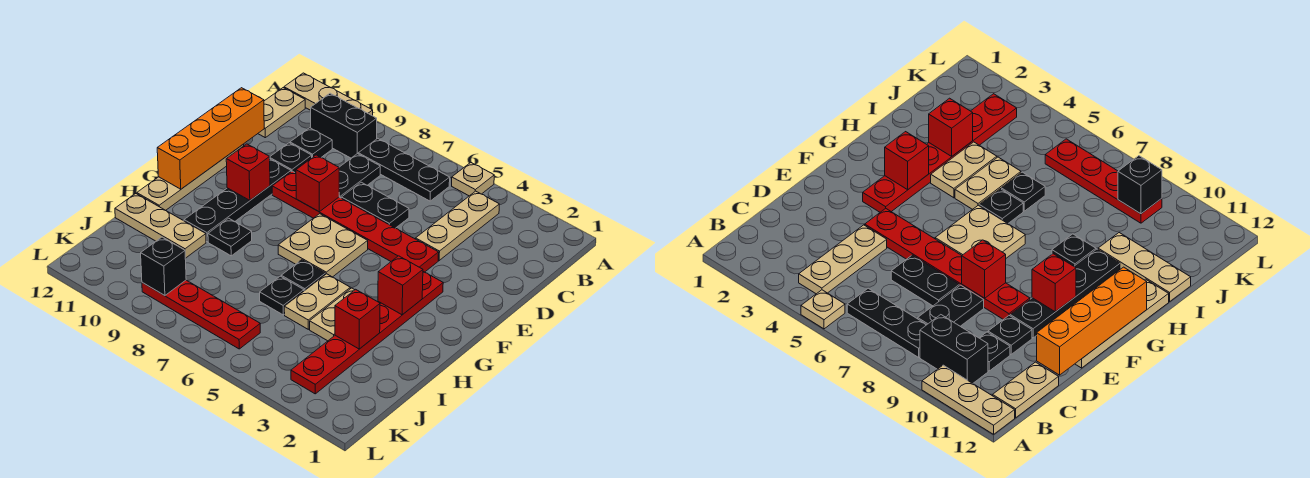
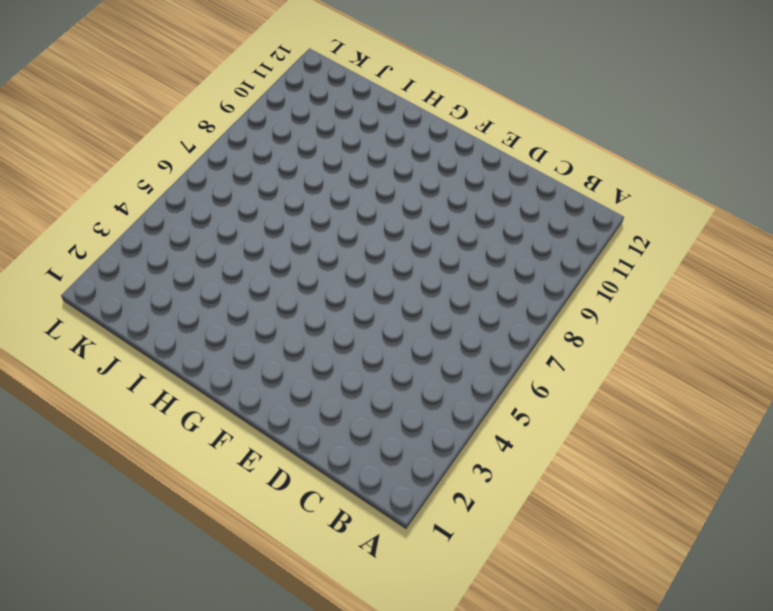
none -> tan 1x1 plate [452,163,494,196]
none -> tan 1x3 plate [284,73,373,116]
none -> tan 1x3 plate [416,191,499,260]

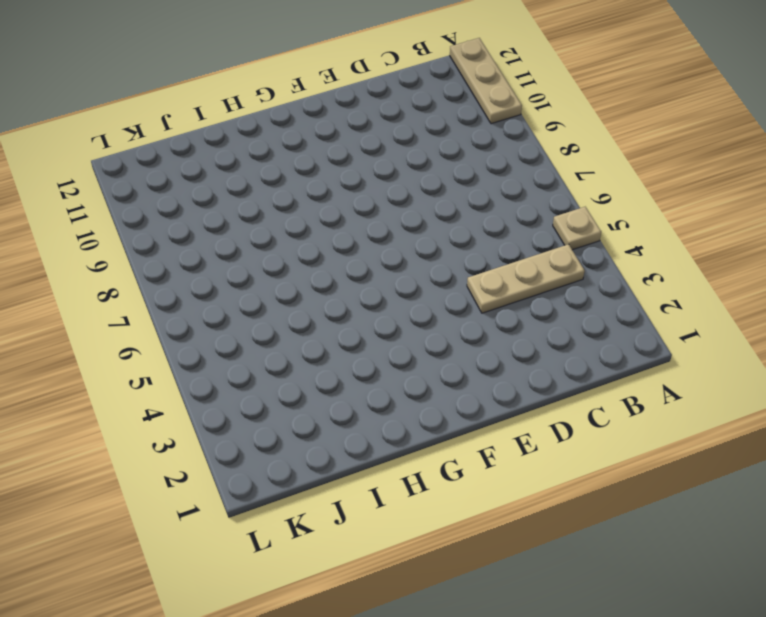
none -> black 1x3 plate [358,138,450,201]
none -> black 1x2 brick [311,93,377,158]
none -> tan 1x2 plate [258,88,305,138]

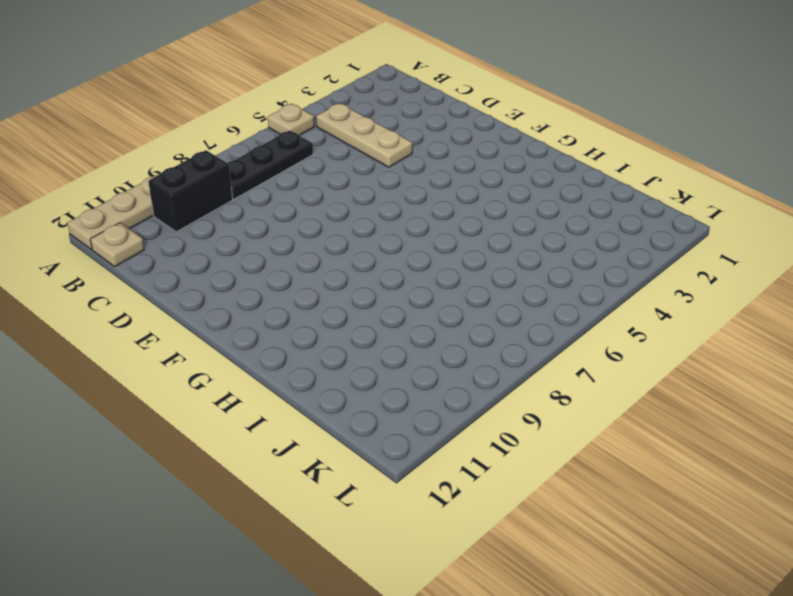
tan 1x1 plate [90,223,144,266] -> tan 1x2 plate [258,88,305,138]
none -> black 1x2 plate [339,154,380,198]
none -> black 1x1 plate [290,128,332,158]
none -> black 1x2 plate [341,182,409,228]

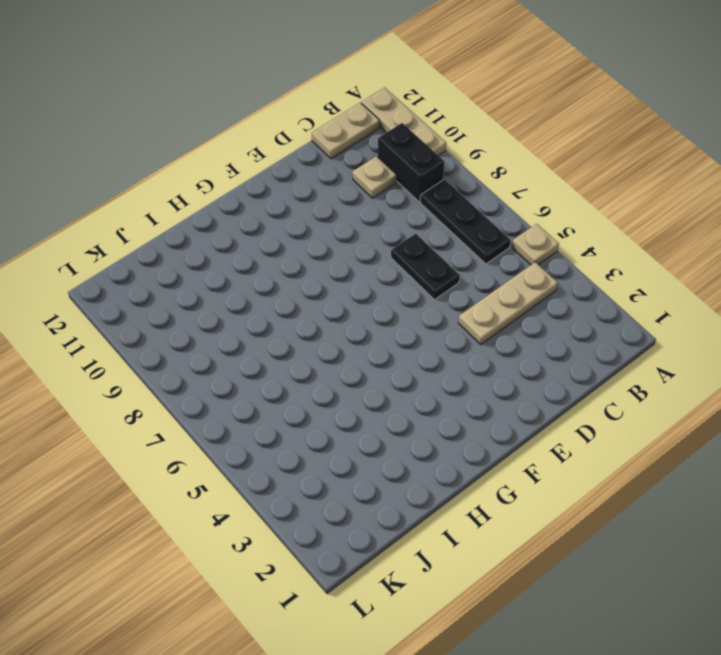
tan 1x1 plate [352,156,397,198] -> black 1x1 plate [290,128,332,158]
none -> black 1x2 plate [339,154,380,198]
none -> black 1x1 plate [270,143,312,173]
none -> red 1x6 plate [272,171,439,272]

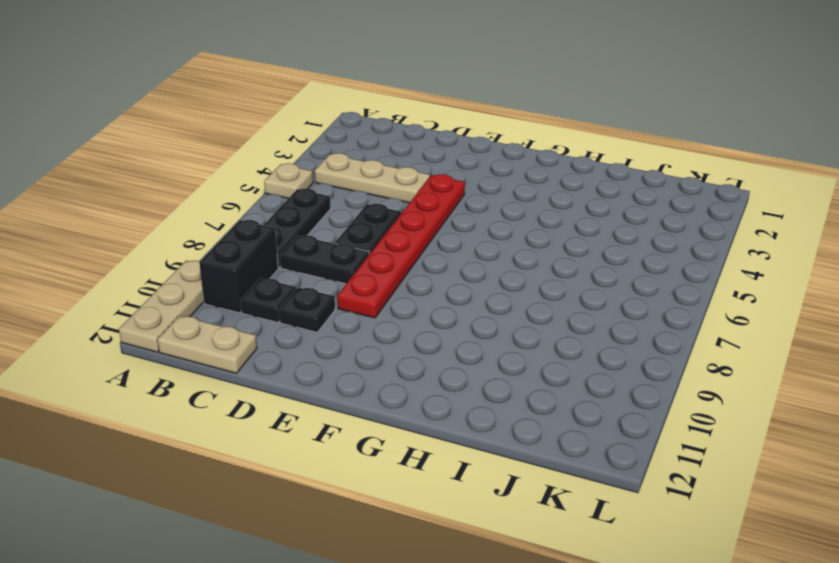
none -> black 1x4 plate [184,159,291,242]
none -> tan 1x4 plate [137,144,244,210]
none -> red 1x6 plate [291,272,443,394]

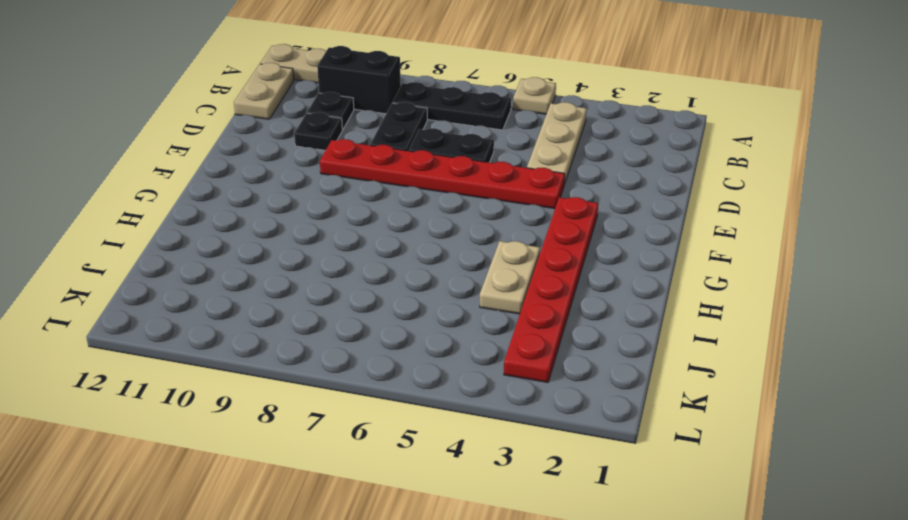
none -> black 1x4 plate [184,159,291,242]
none -> tan 1x4 plate [137,144,244,210]
none -> tan 2x2 plate [278,214,368,277]

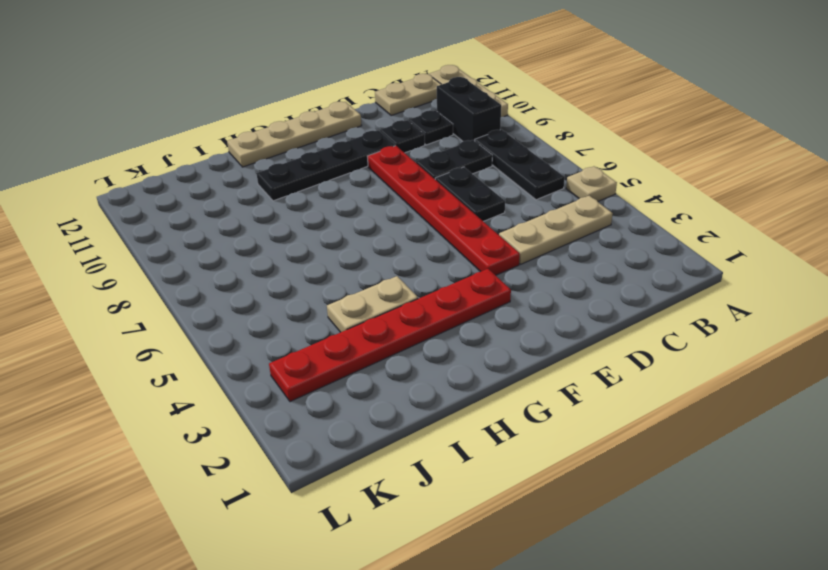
none -> tan 2x2 plate [278,214,368,277]
none -> tan 1x2 plate [284,274,350,329]
none -> black 1x1 plate [281,260,325,291]

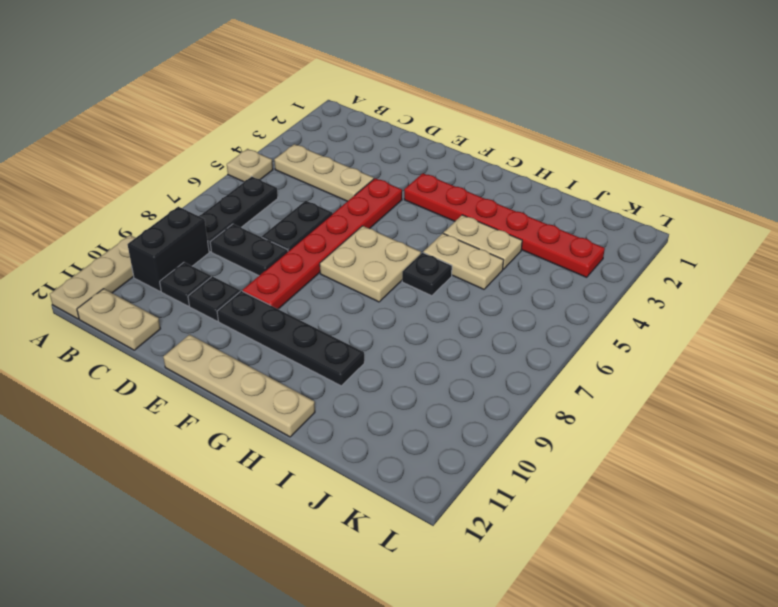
none -> black 1x1 plate [208,218,252,256]
none -> black 1x1 plate [260,276,304,315]
none -> tan 1x3 plate [115,194,206,258]

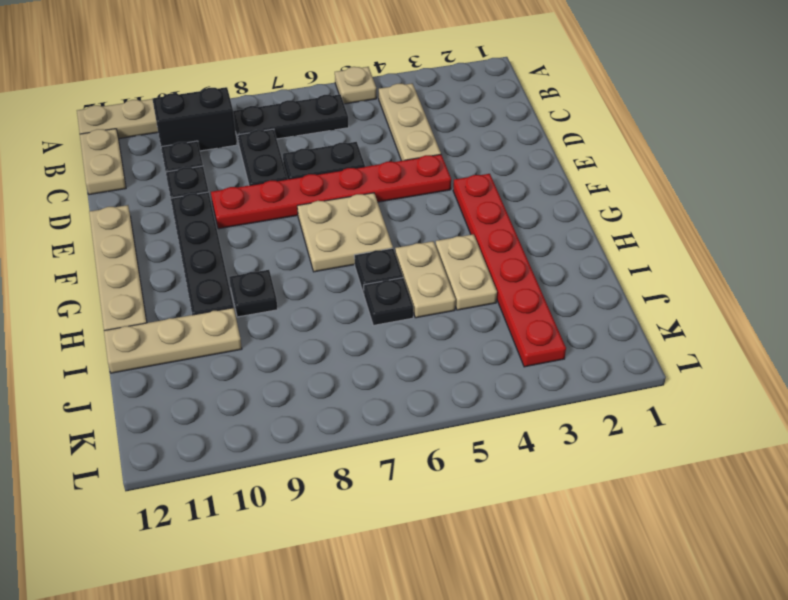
none -> red 1x4 plate [142,280,260,349]
none -> orange 1x4 brick [157,88,264,189]
none -> red 1x1 brick [296,155,339,212]

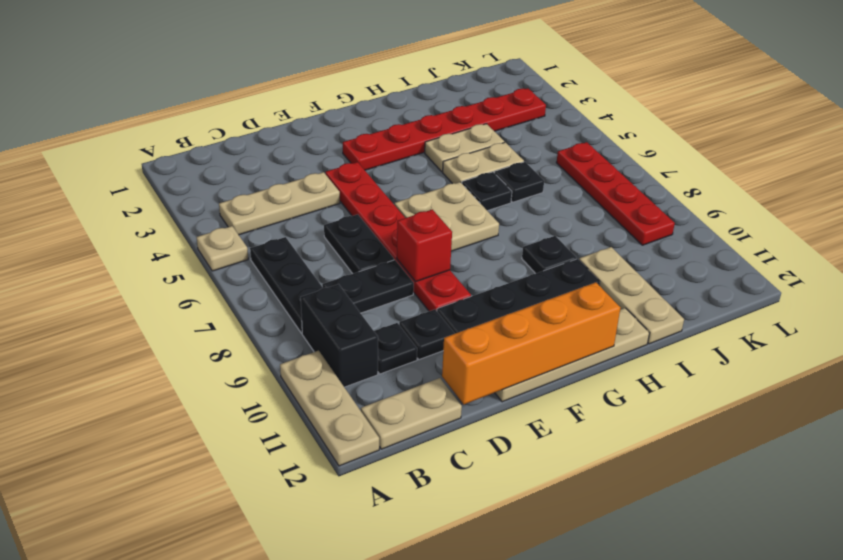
none -> red 1x1 brick [226,144,270,200]
none -> red 1x1 brick [378,256,423,315]
none -> red 1x1 brick [335,289,380,349]

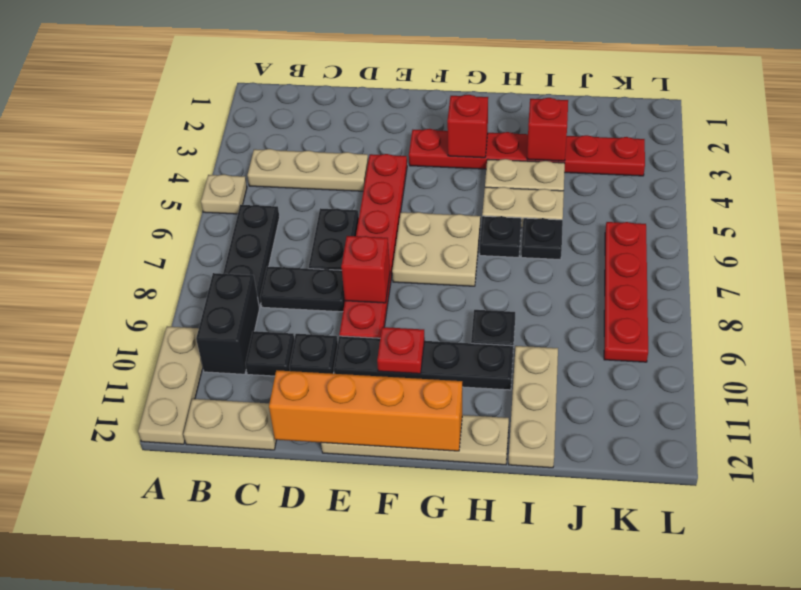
red 1x1 plate [377,327,425,374] -> red 1x1 brick [226,144,270,200]
none -> black 1x1 brick [141,237,186,296]

